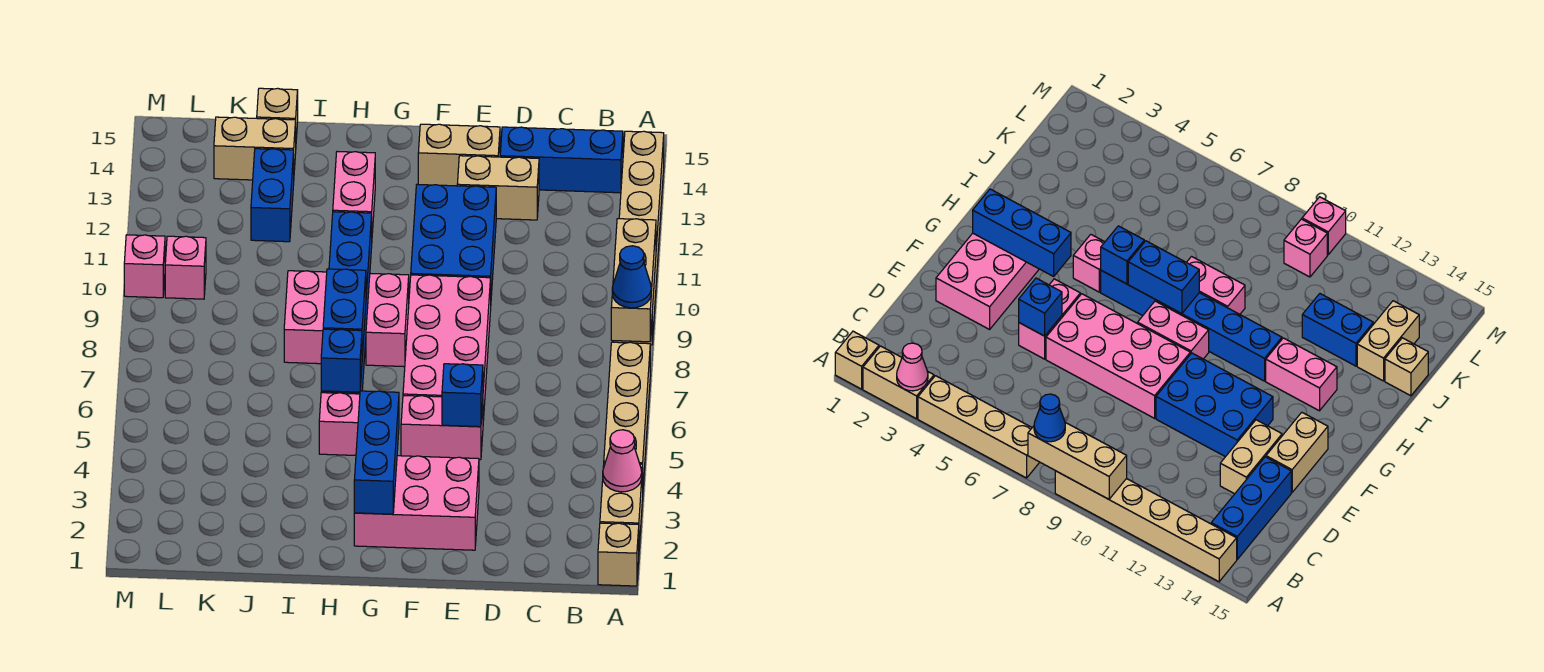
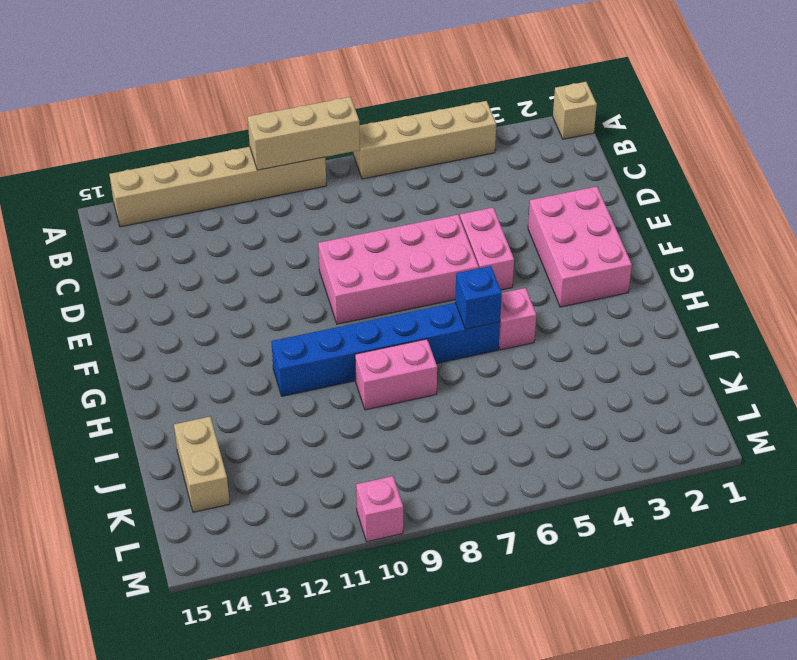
none -> tan 1x2 brick [600,463,643,546]
none -> blue 1x3 brick [500,127,623,193]
none -> tan 1x2 brick [457,156,539,220]

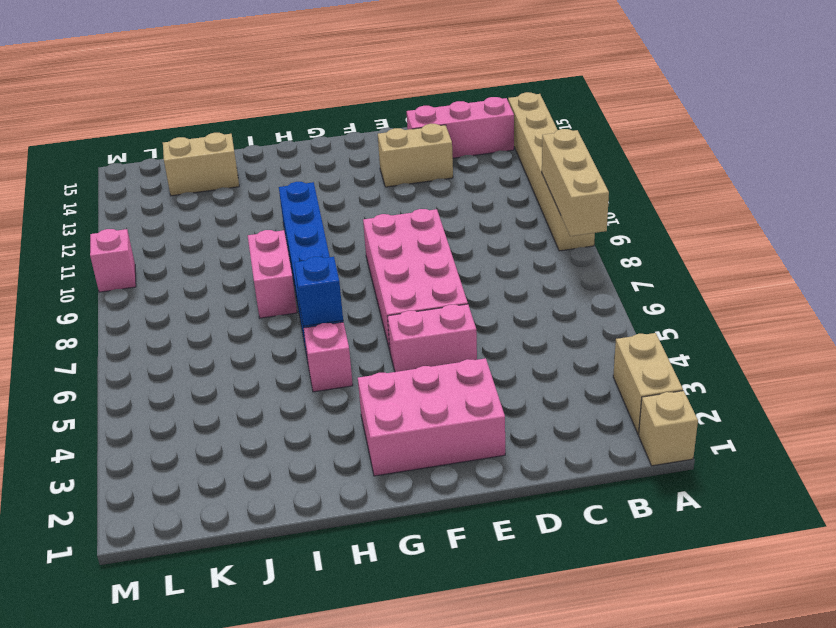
pink 1x3 brick [407,97,514,158] -> blue 1x3 brick [500,127,623,193]
none -> tan 1x4 brick [604,342,650,484]
none -> blue 2x3 brick [411,184,496,295]
none -> tan 1x2 brick [418,124,500,186]

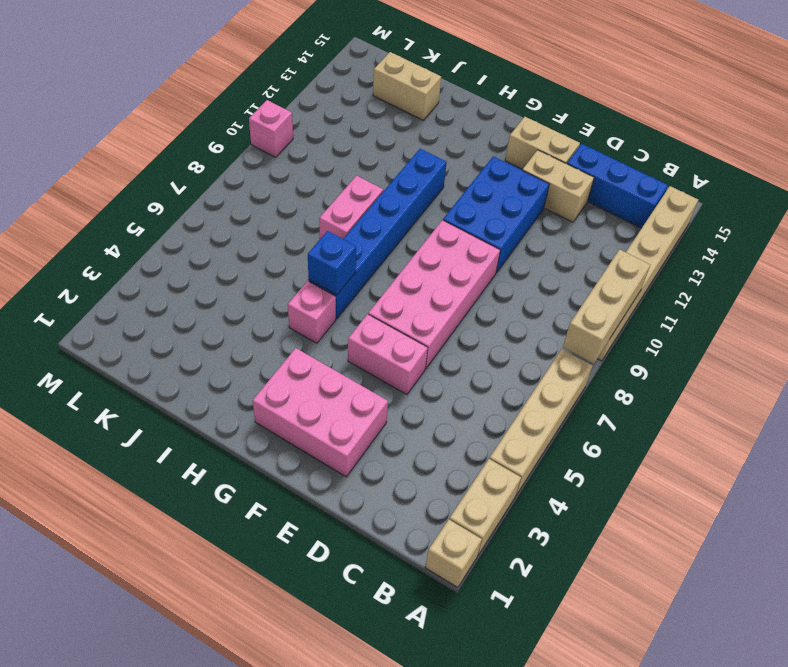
none -> pink 1x2 brick [366,273,409,367]
none -> pink 1x2 brick [333,152,375,233]
none -> blue 1x2 brick [251,149,294,242]

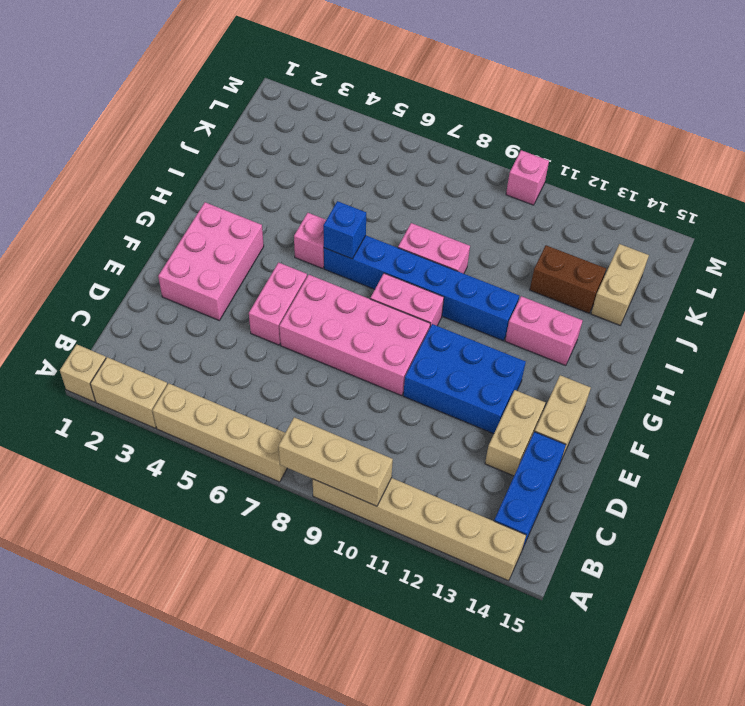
brown 1x2 brick [530,245,606,313] -> blue 1x2 brick [251,149,294,242]
none -> tan 1x1 brick [257,88,298,138]
none -> pink 1x1 brick [165,236,206,299]
none -> pink 1x1 cone [603,430,642,492]

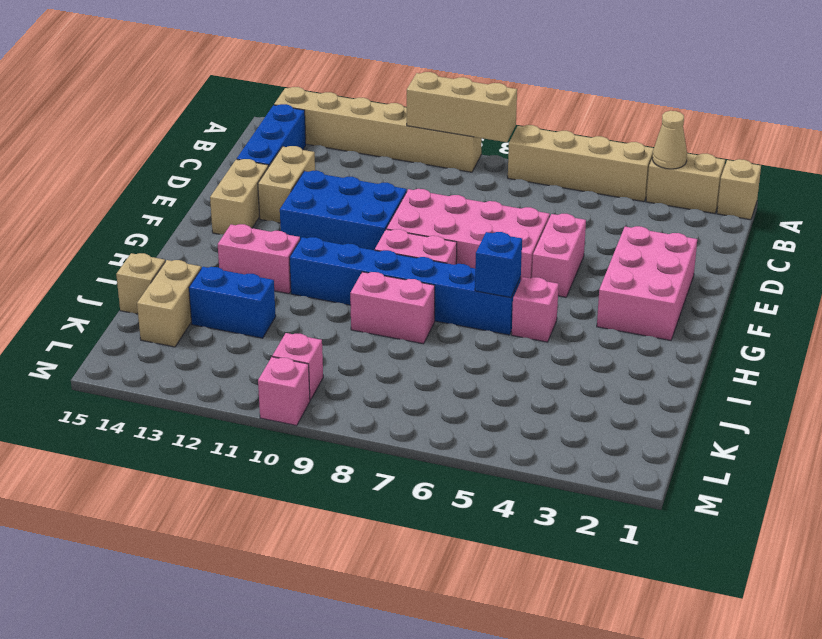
tan 1x1 cone [652,111,687,169] -> pink 1x1 cone [603,430,642,492]
none -> blue 1x1 brick [442,364,483,427]
none -> blue 1x3 brick [354,391,399,514]
none -> blue 1x2 brick [323,269,366,356]

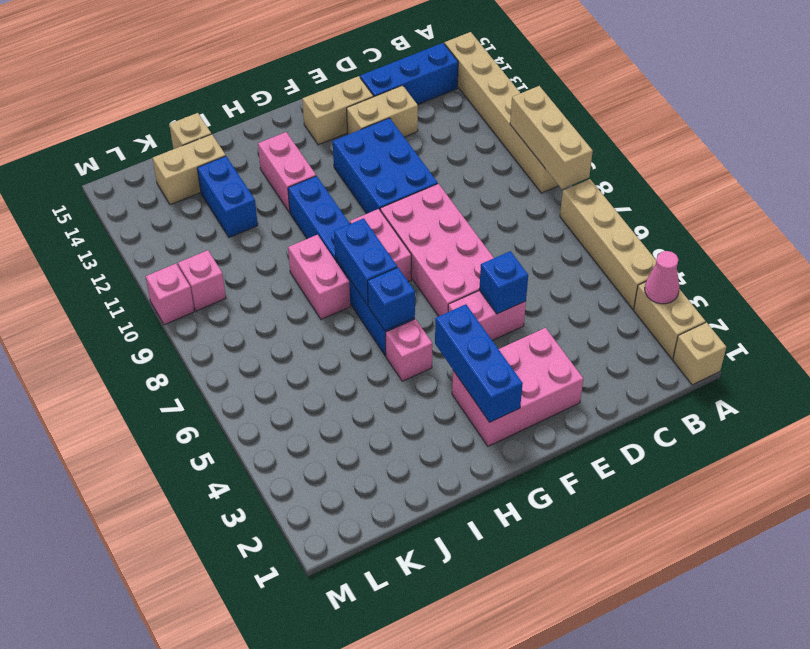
none -> blue 1x1 cone [612,246,651,308]

